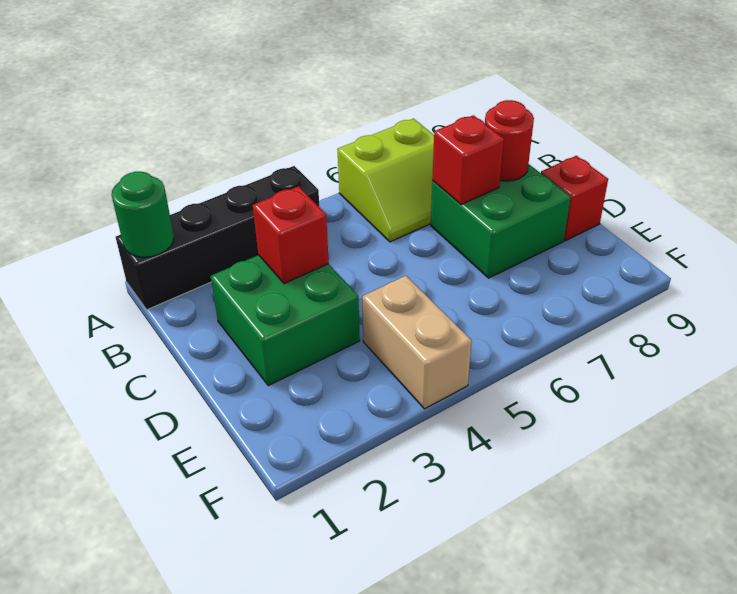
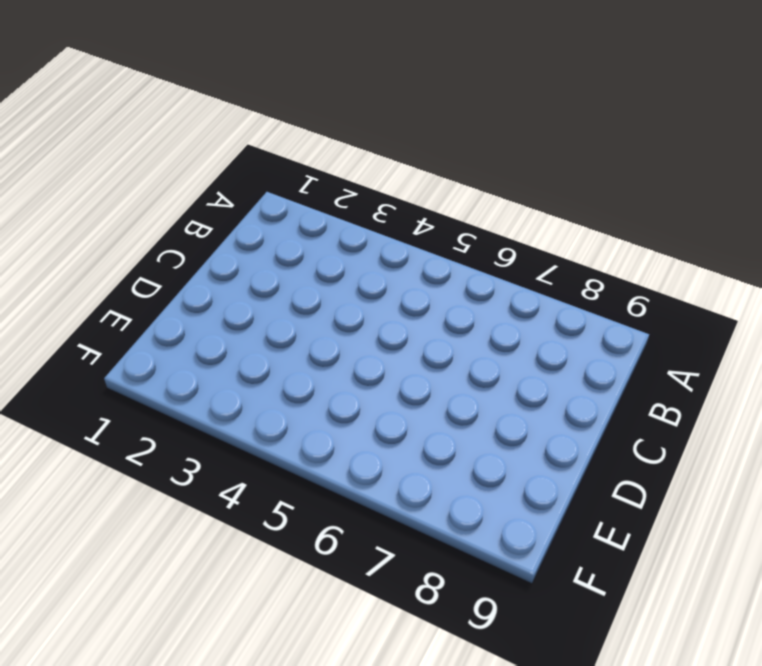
none -> black 1x4 brick [116,166,319,310]
none -> lime 2x2 slope [337,119,434,242]

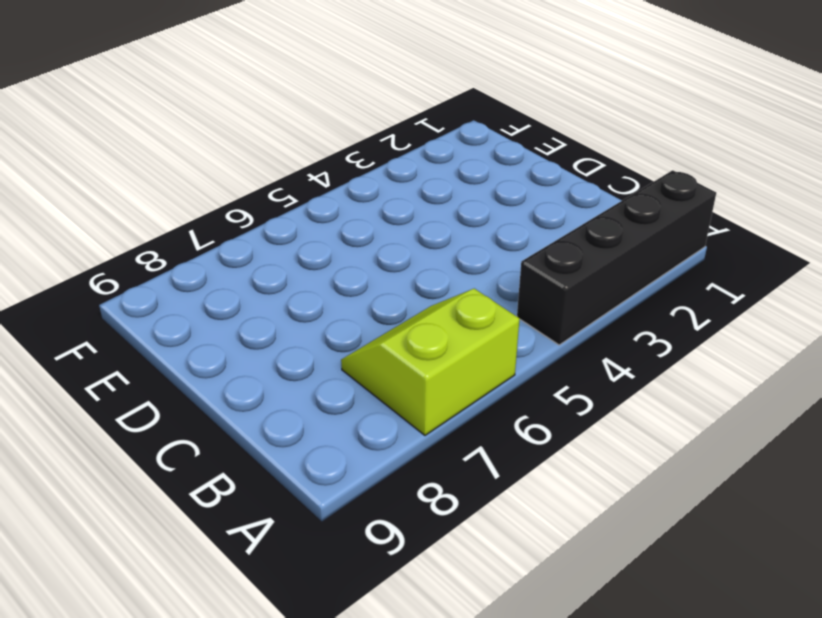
none -> green 2x2 brick [211,255,360,386]
none -> green 2x2 brick [431,164,571,278]

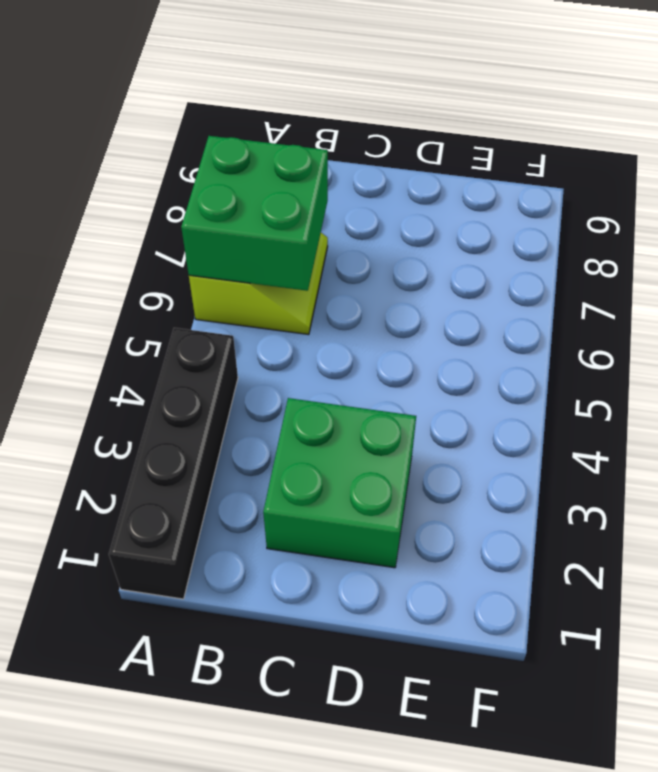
green 2x2 brick [181,136,328,291] -> green 2x2 brick moved to [431,164,571,278]
none -> red 1x1 brick [541,156,608,241]
none -> tan 1x2 brick [362,276,472,409]

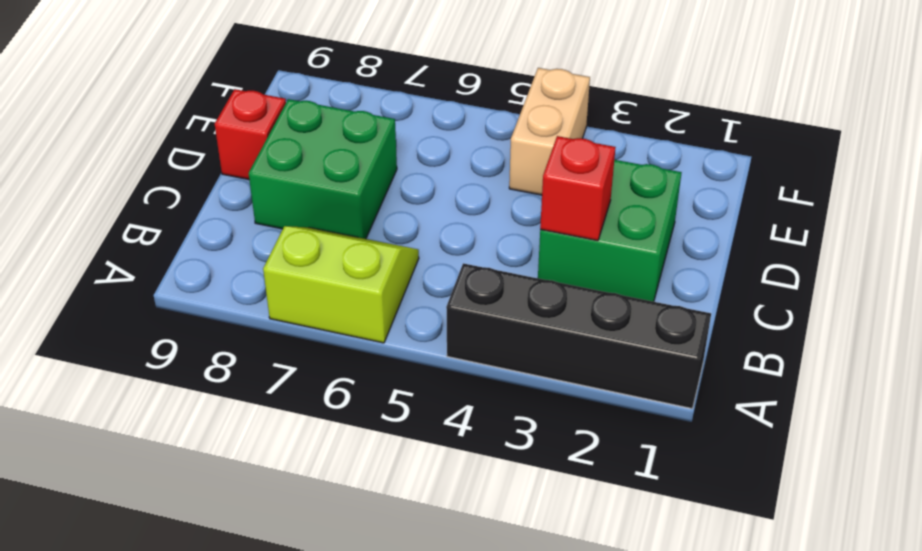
none -> green 1x1 round brick [112,172,174,257]
none -> red 1x1 brick [432,115,504,205]

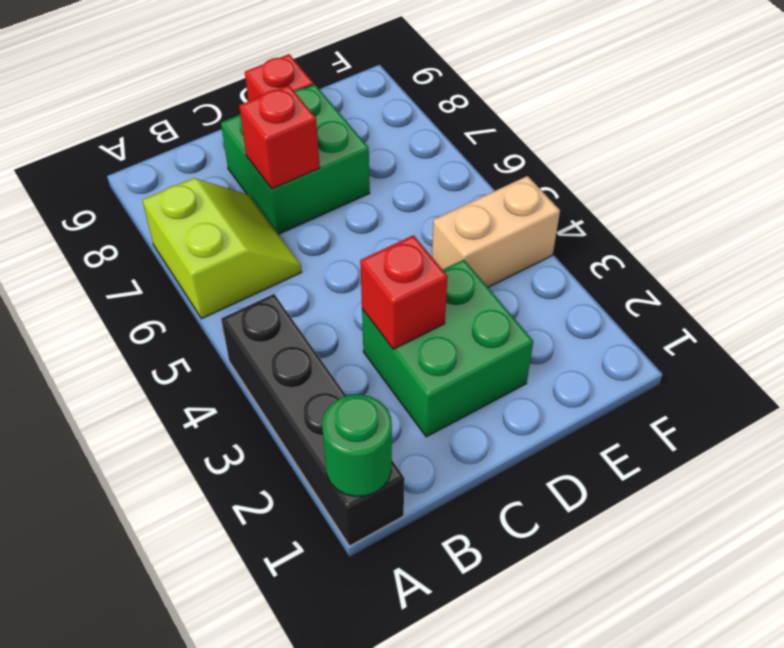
none -> red 1x1 round brick [485,100,534,181]

